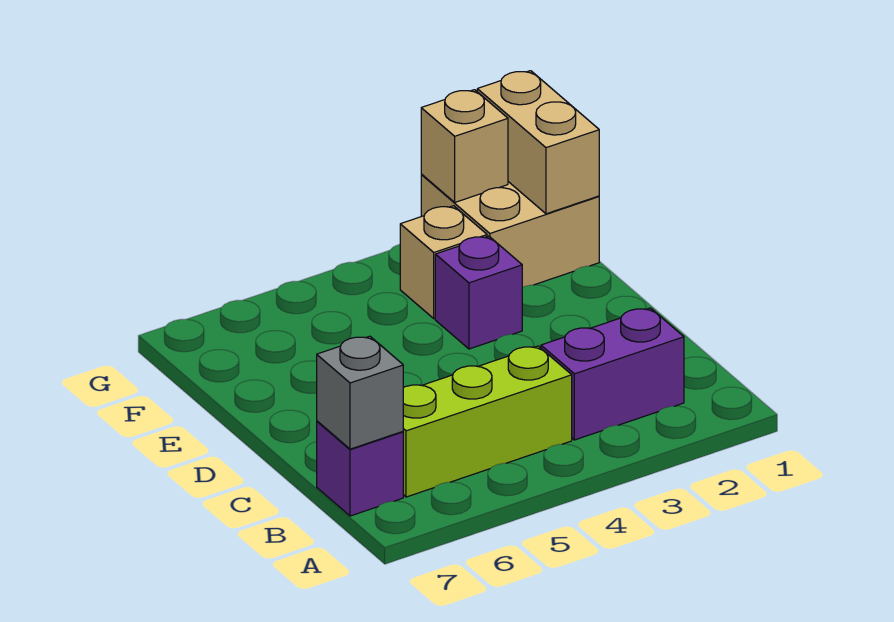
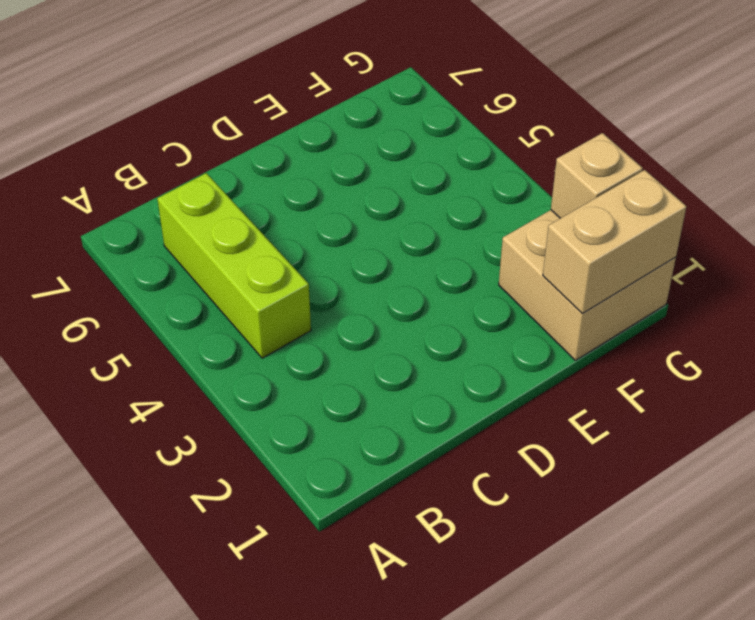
none -> purple 1x2 brick [541,308,684,440]
none -> purple 1x1 brick [317,421,403,516]

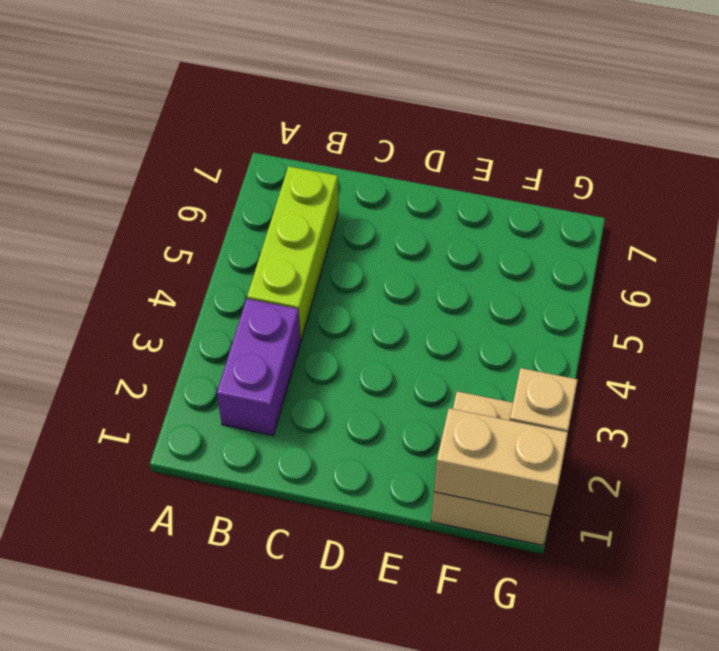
none -> purple 1x1 brick [317,421,403,516]
none -> purple 1x1 brick [435,236,522,349]

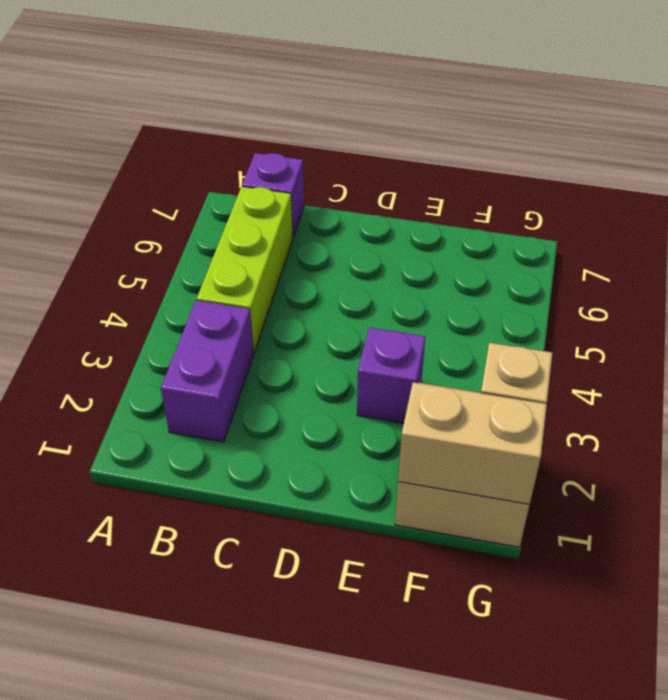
none -> tan 1x1 brick [400,206,487,319]
none -> grey 1x1 brick [317,336,403,449]

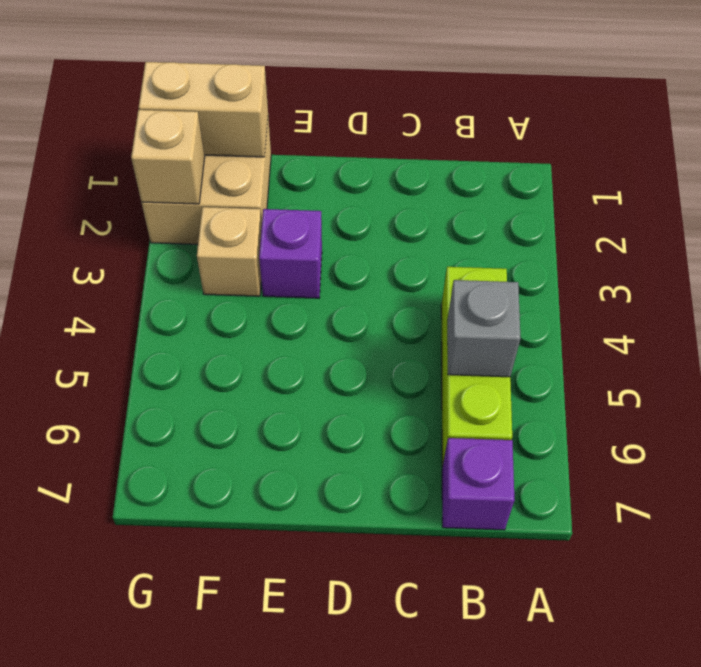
grey 1x1 brick [447,280,520,377] -> grey 1x1 brick moved to [317,336,403,449]
none -> purple 1x2 brick [541,308,684,440]

